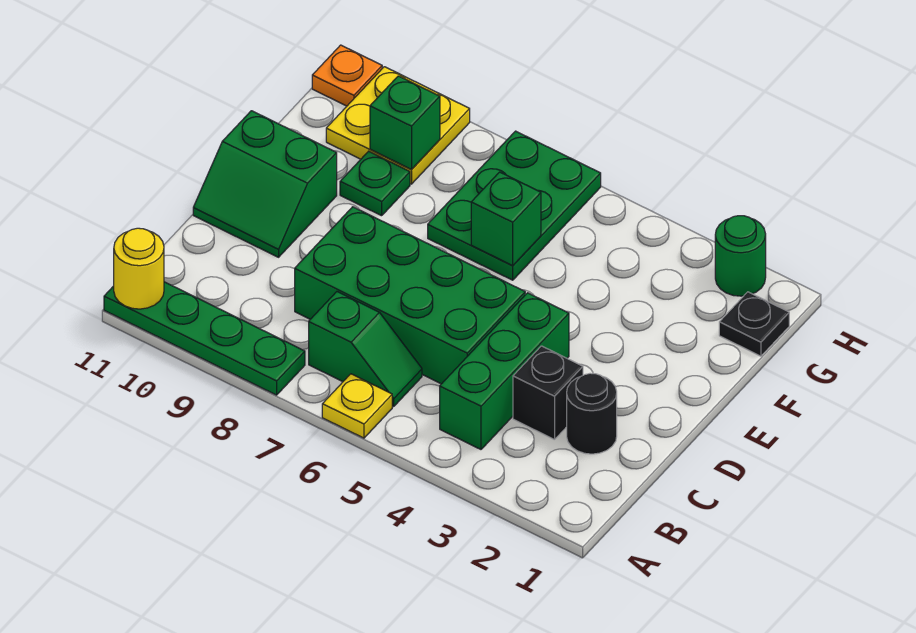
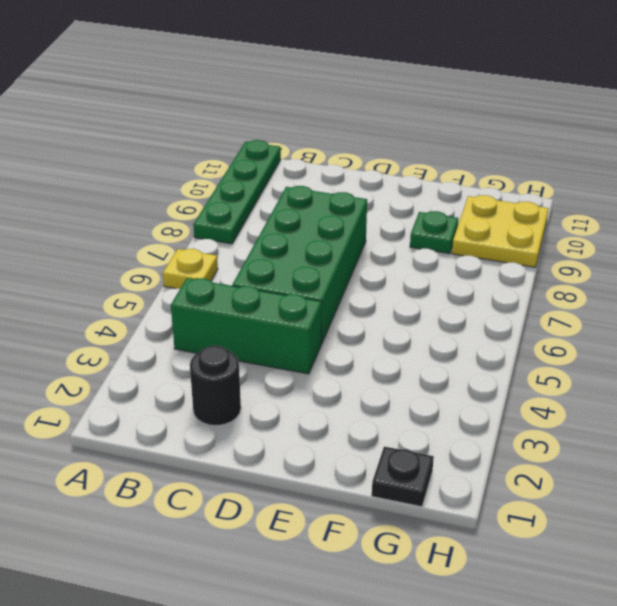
none -> green 1x2 slope [309,292,422,406]
none -> black 1x1 brick [513,346,583,440]
none -> green 2x2 slope [193,111,337,257]

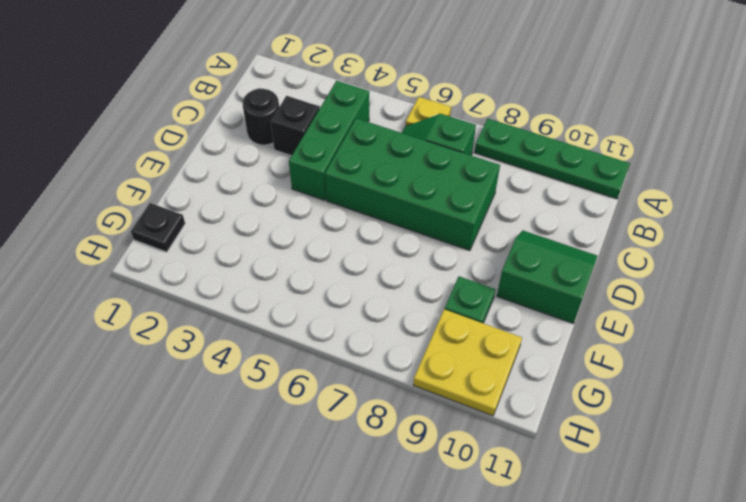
none -> green 2x3 plate [428,131,601,280]
none -> green 1x1 round brick [715,216,766,296]
none -> orange 1x1 plate [312,45,382,106]

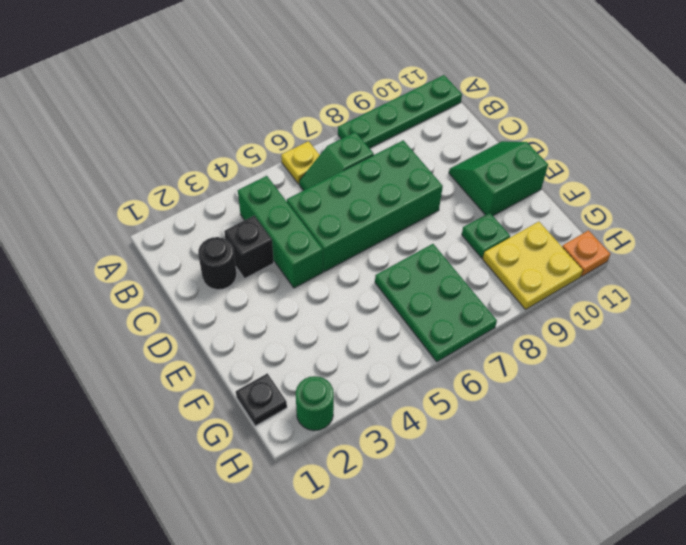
none -> yellow 1x1 round brick [114,228,164,309]
none -> green 1x1 brick [471,172,541,266]
none -> green 1x1 brick [370,76,440,170]

